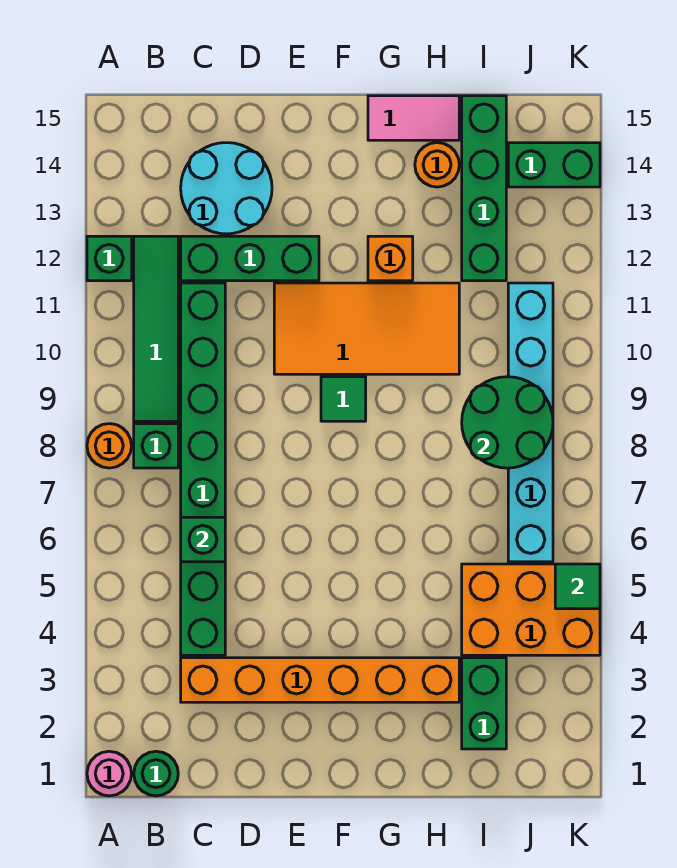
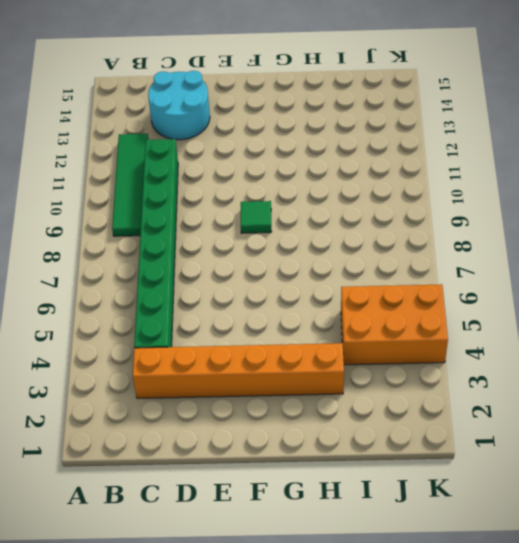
none -> pink 1x1 round brick [87,751,132,796]
none -> orange 1x1 round brick [87,424,132,468]
none -> green 1x1 brick [87,236,132,281]

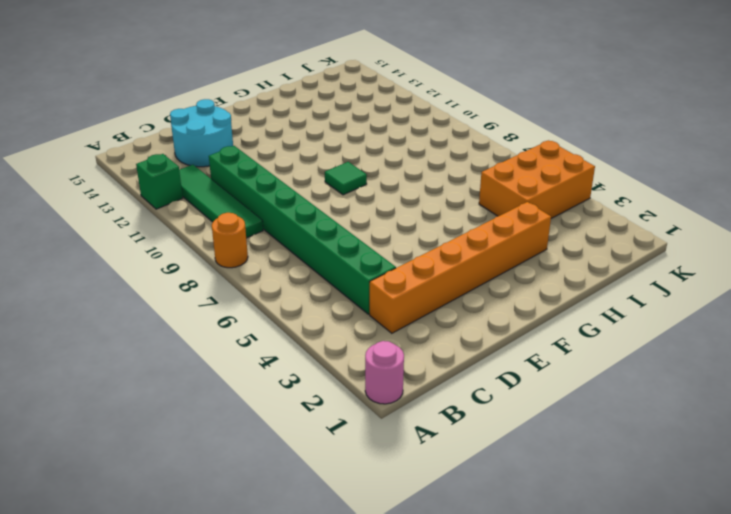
none -> green 1x1 round brick [134,751,178,796]
none -> green 1x1 brick [134,424,178,468]
none -> green 1x3 brick [181,236,319,281]

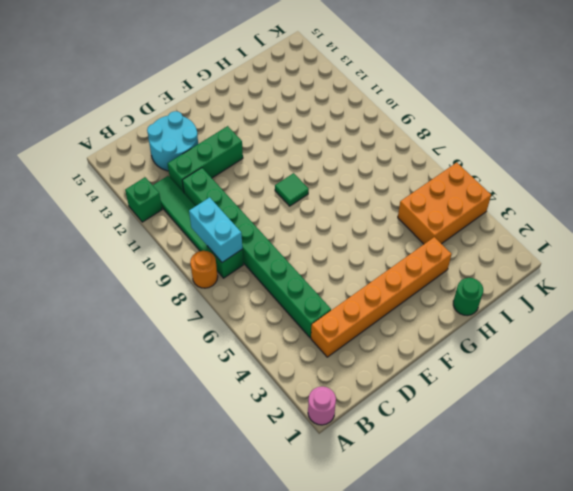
cyan 1x2 brick [189,197,242,262] -> none
green 1x1 round brick [453,278,483,316] -> green 1x1 round brick moved to [134,751,178,796]
none -> orange 2x4 tile [274,283,459,374]
none -> orange 1x1 brick [368,236,413,281]
none -> pink 1x2 tile [368,96,459,140]

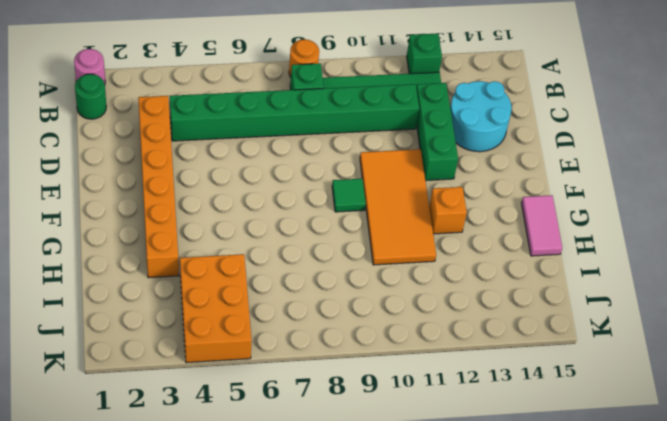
none -> orange 1x1 round brick [415,143,459,187]
none -> green 1x2 brick [462,658,506,749]
none -> green 1x4 brick [462,96,506,281]

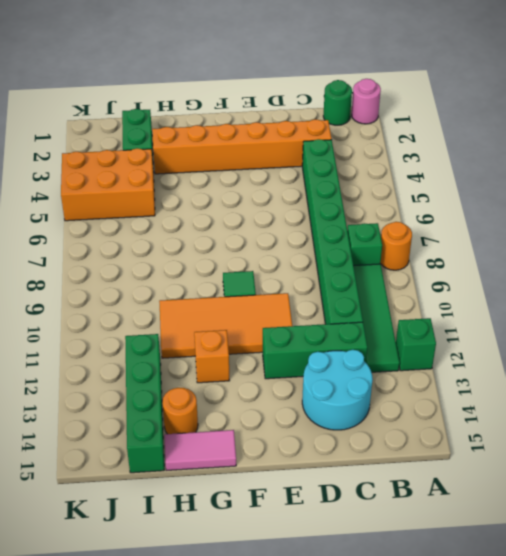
none -> cyan 1x6 brick [508,283,553,562]
none -> green 1x2 brick [508,143,600,187]
none -> green 1x1 brick [181,517,225,562]

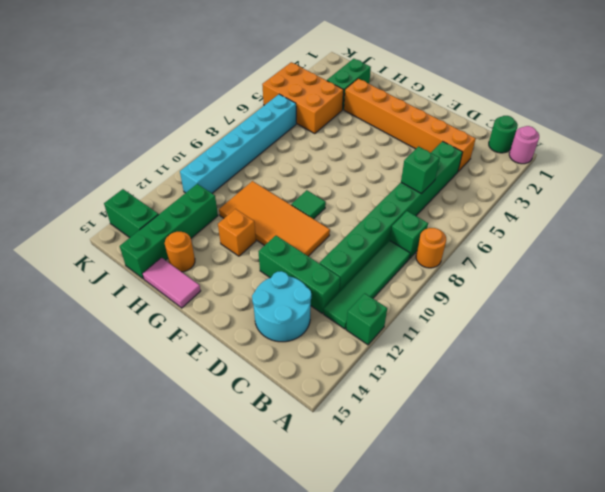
none -> green 2x2 round brick [462,377,553,468]
none -> green 1x1 tile [555,564,600,609]

